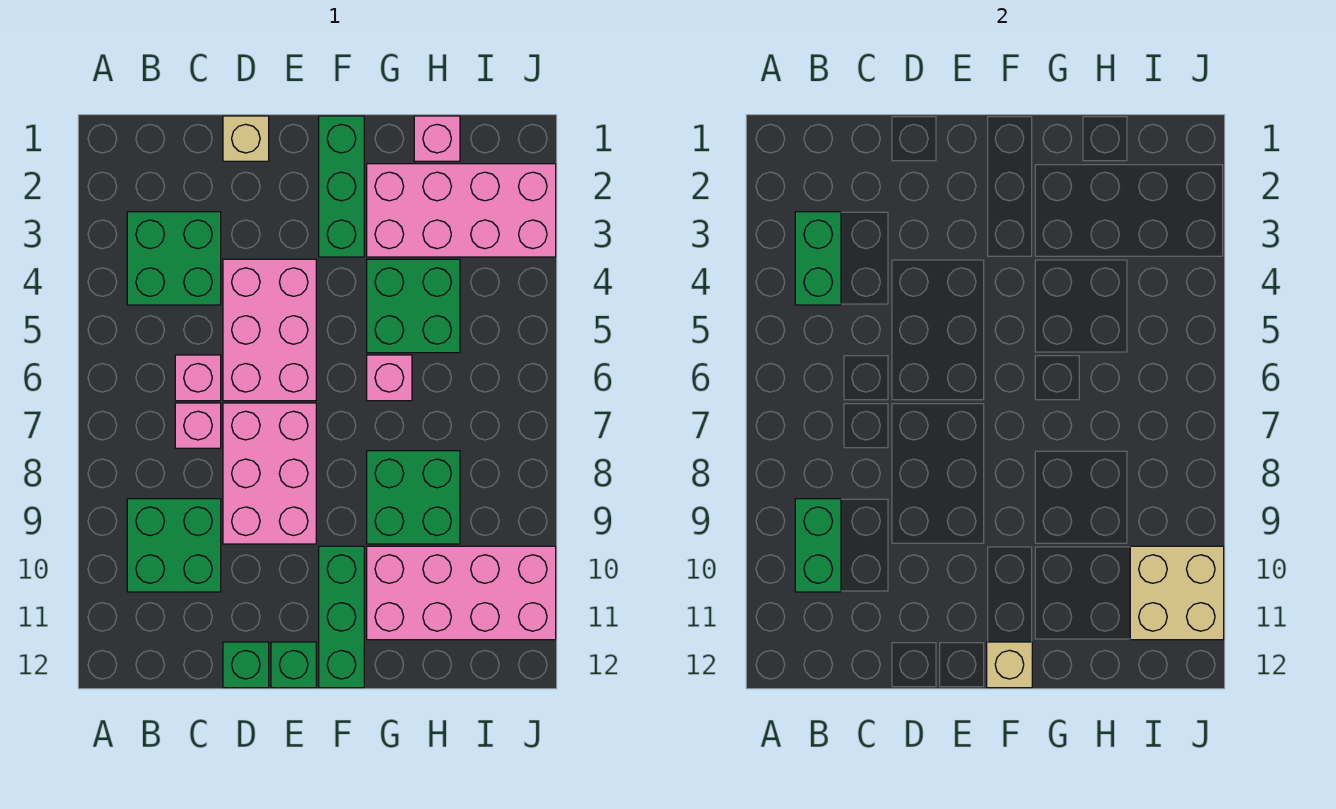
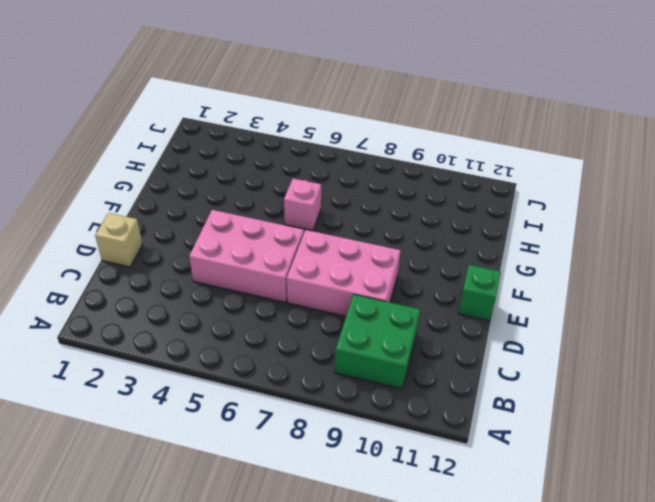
none -> green 2x2 brick [127,212,221,305]
none -> pink 1x1 brick [175,355,221,401]
none -> pink 1x1 brick [175,403,221,448]

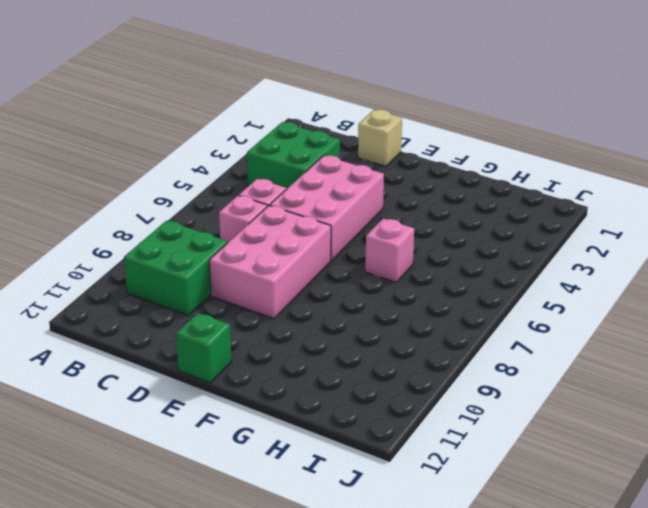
none -> green 1x1 brick [223,642,269,688]
none -> green 1x3 brick [319,116,364,257]
none -> green 1x3 brick [319,546,364,688]

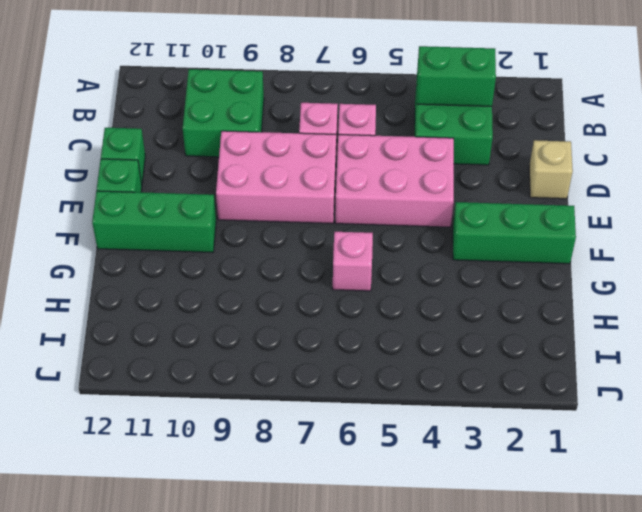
none -> pink 2x4 brick [367,164,556,257]
none -> green 2x2 brick [367,259,460,353]
none -> green 2x2 brick [367,451,460,544]

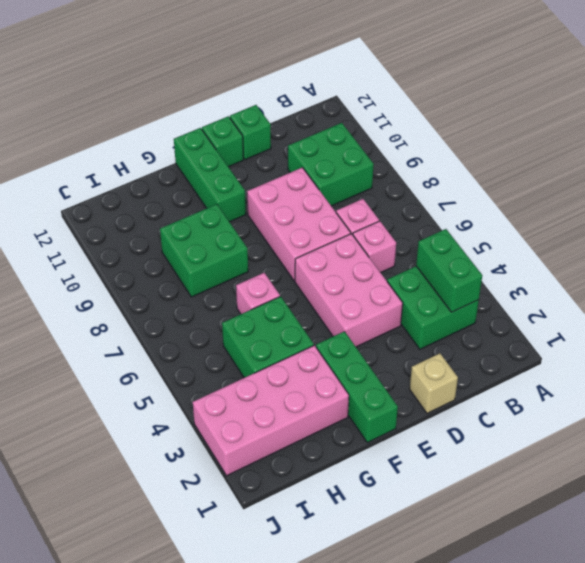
none -> pink 2x4 brick [367,546,556,640]
none -> pink 1x1 brick [414,116,460,161]
none -> green 1x2 brick [795,499,841,592]

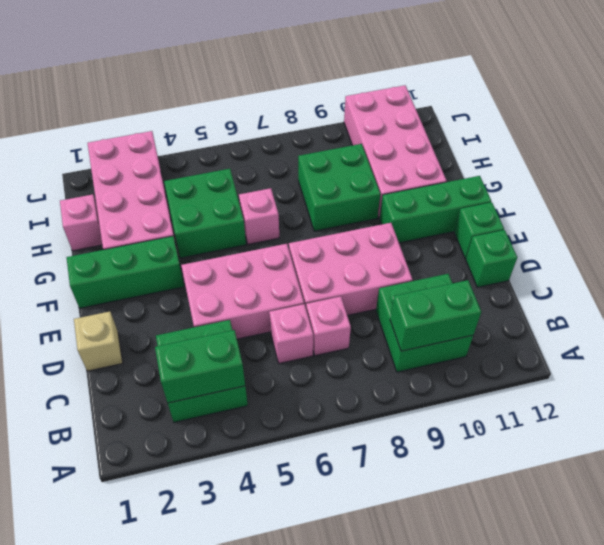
none -> tan 1x1 brick [987,642,1032,688]
none -> tan 2x2 brick [1130,546,1224,640]

